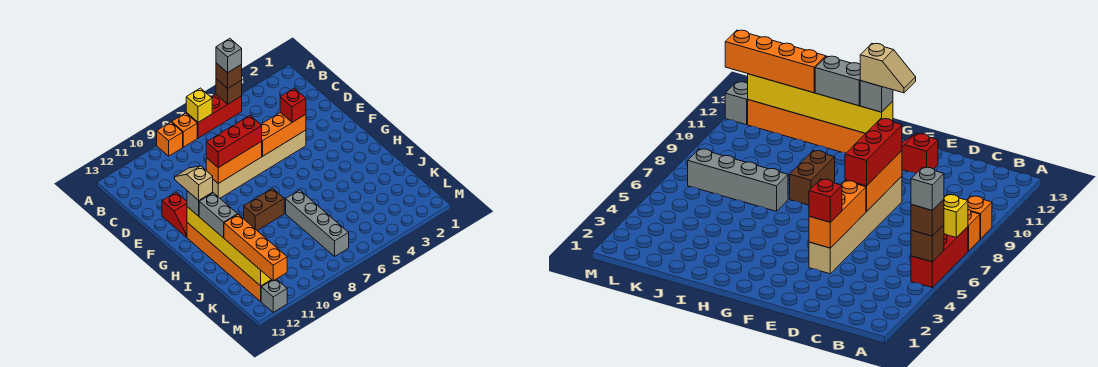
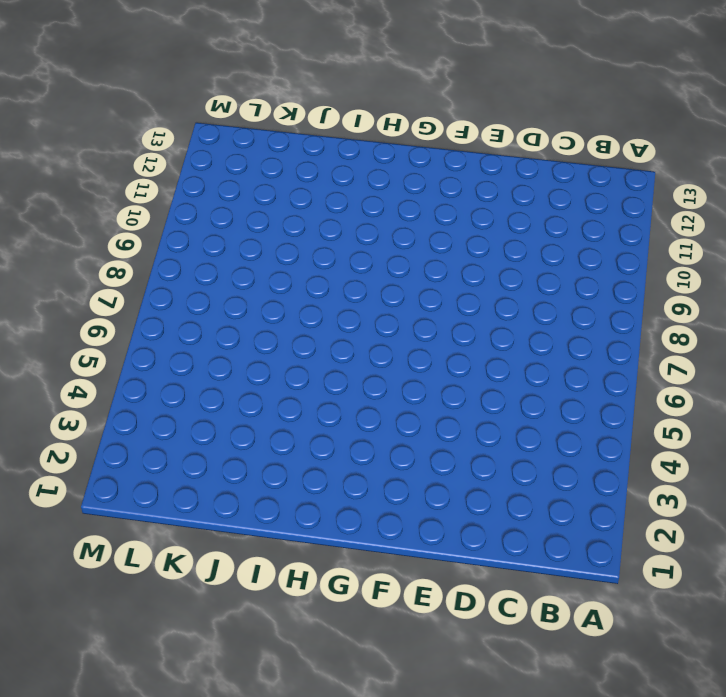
none -> red 1x3 brick [186,95,242,138]
none -> orange 1x1 brick [172,113,197,147]
none -> orange 1x1 brick [157,122,183,156]

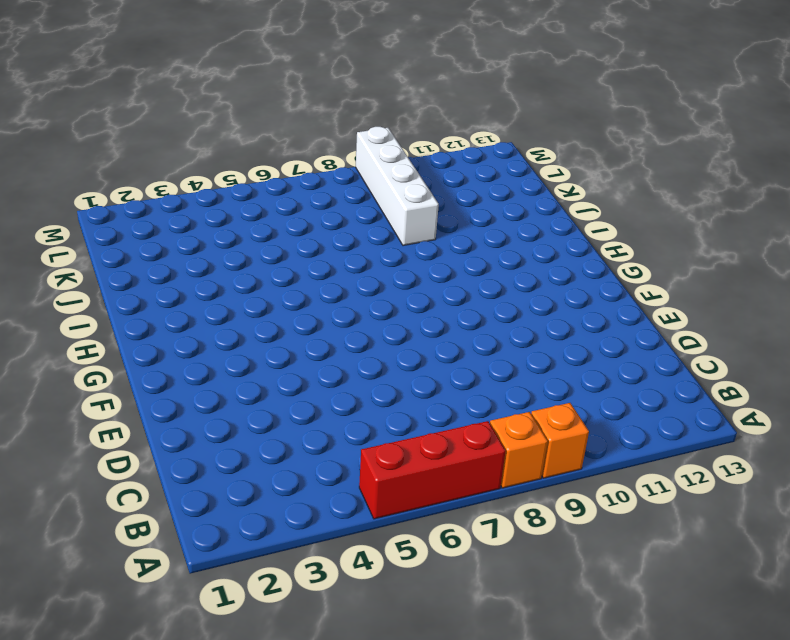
white 1x4 brick [356,127,439,246] -> none
none -> tan 1x6 brick [213,130,306,198]
none -> red 1x2 slope [162,192,187,237]
none -> orange 1x6 brick [187,223,272,302]

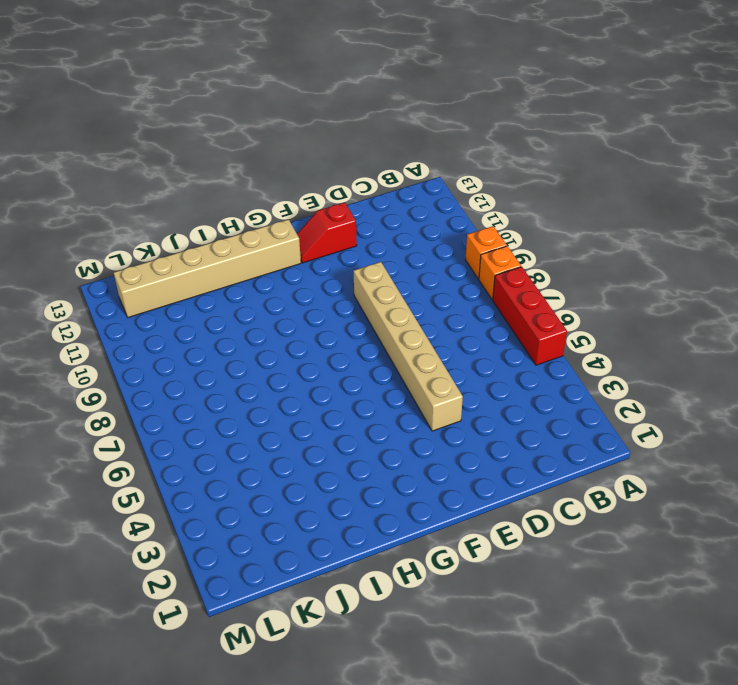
tan 1x6 brick [114,219,301,317] -> orange 1x6 brick [187,223,272,302]
none -> brown 1x2 brick [244,188,284,231]
none -> grey 1x4 brick [286,190,349,256]
none -> grey 1x1 brick [261,279,287,312]

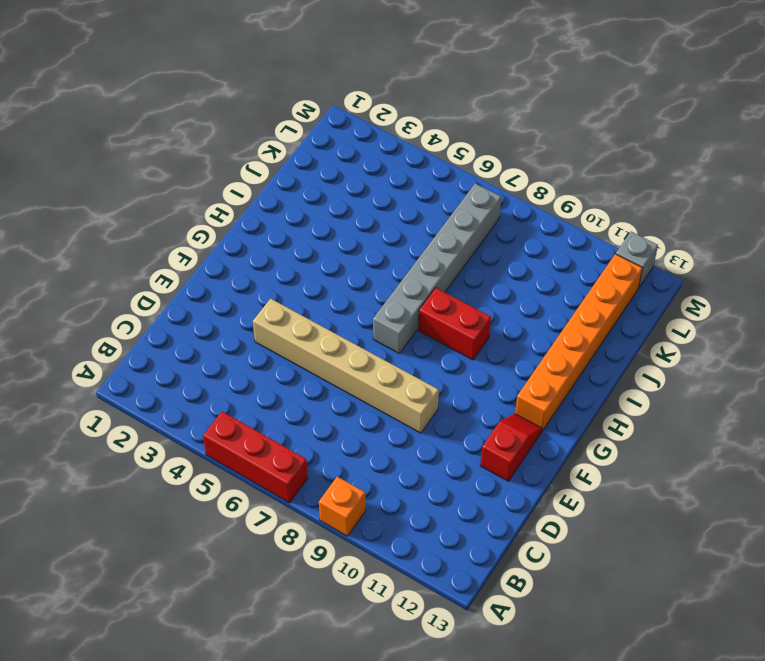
grey 1x6 brick [373,184,501,354] -> grey 1x4 brick [286,190,349,256]
red 1x2 brick [418,288,491,360] -> brown 1x2 brick [244,188,284,231]
none -> orange 1x1 brick [172,113,197,147]
none -> brown 1x1 brick [216,79,242,104]
none -> yellow 1x1 brick [186,88,212,122]

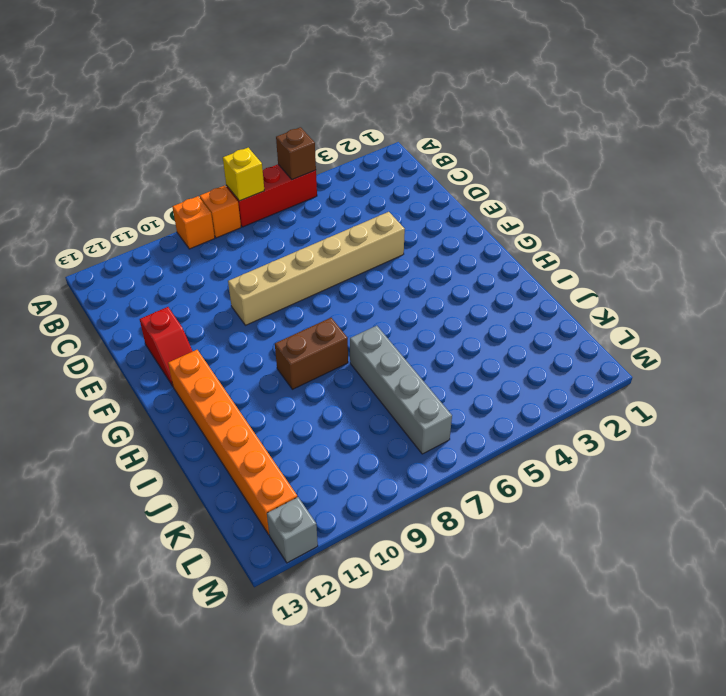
none -> orange 1x3 brick [261,113,306,157]
none -> orange 1x3 brick [206,141,262,183]
none -> yellow 1x6 brick [187,207,271,286]

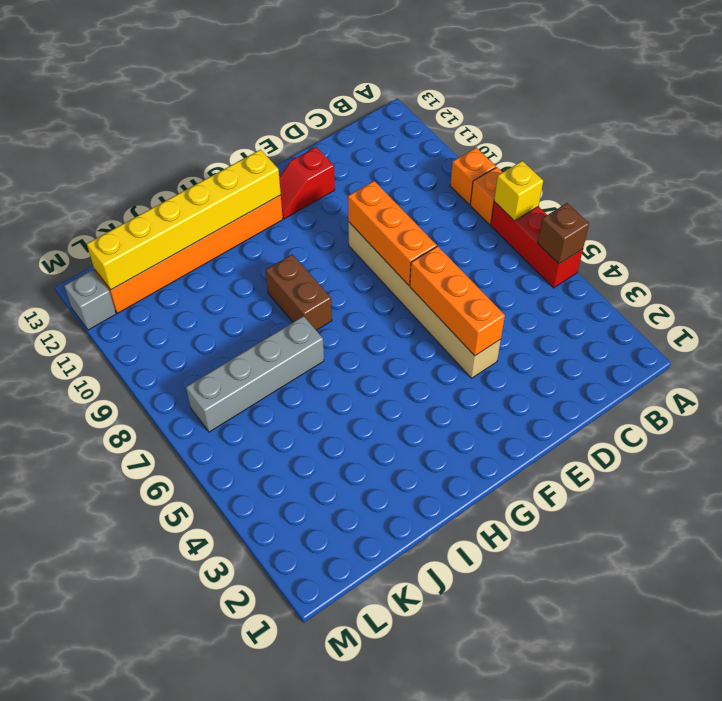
none -> brown 1x1 brick [216,63,242,88]
none -> red 1x1 brick [280,88,306,122]
none -> red 1x3 brick [206,116,262,168]

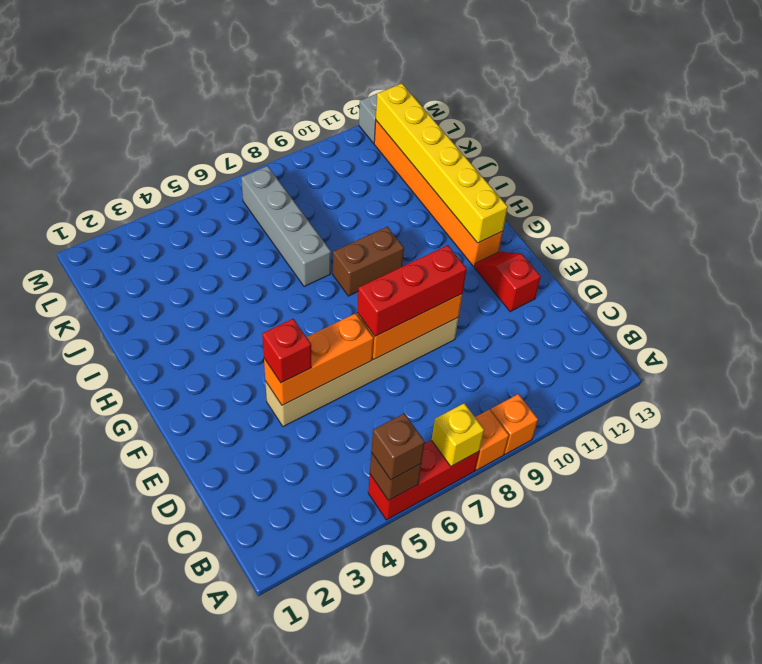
none -> grey 1x1 brick [187,191,213,216]
none -> grey 1x2 brick [199,193,238,238]
none -> orange 1x4 brick [224,214,287,281]

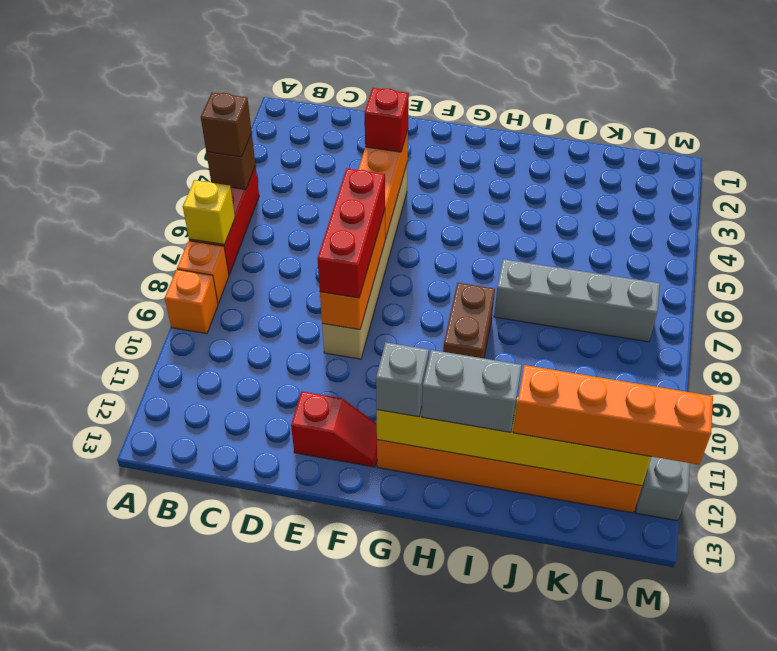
none -> grey 1x1 brick [216,39,242,73]
none -> tan 1x2 slope [175,166,213,200]

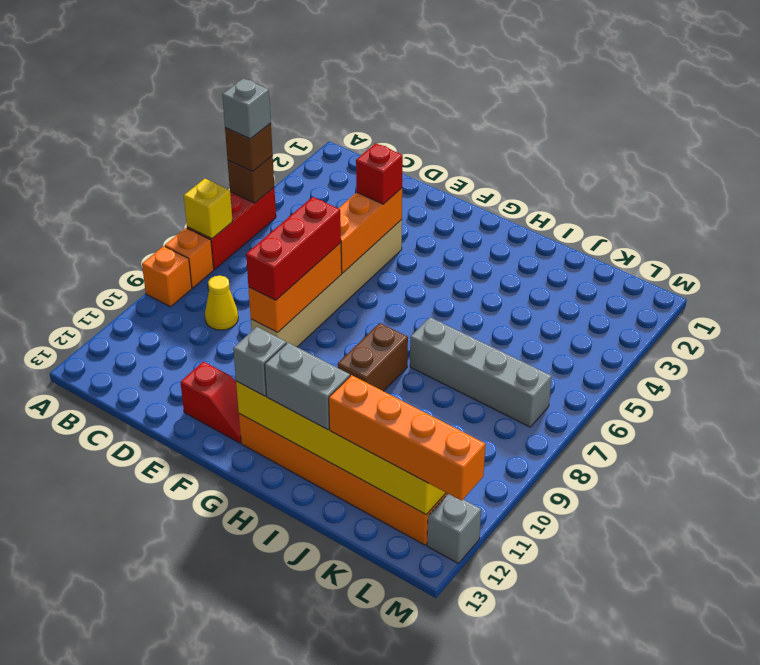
yellow 1x1 cone [205,276,238,330] -> none
none -> tan 1x2 slope [175,166,213,200]

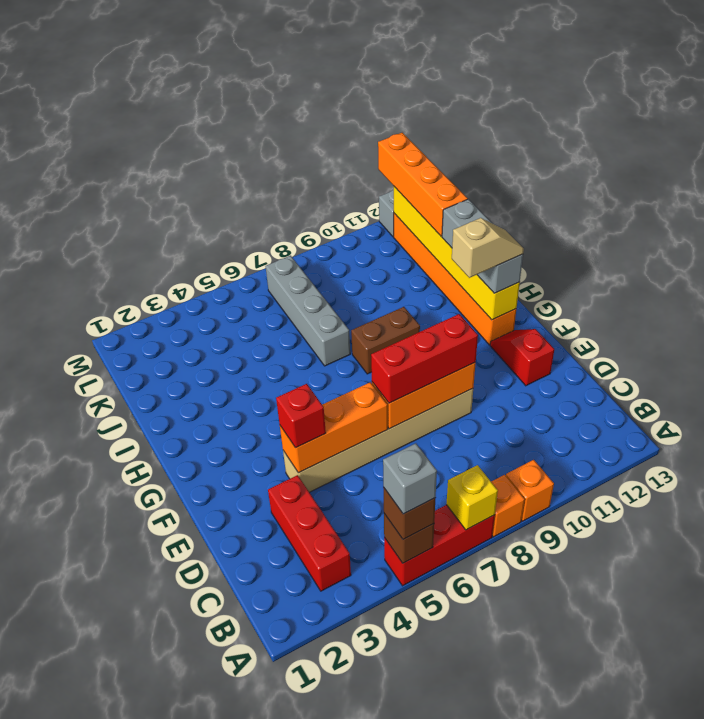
red 1x3 brick [268,475,351,591] -> none
tan 1x2 slope [452,218,524,278] -> tan 1x2 slope turned to [175,166,213,200]

